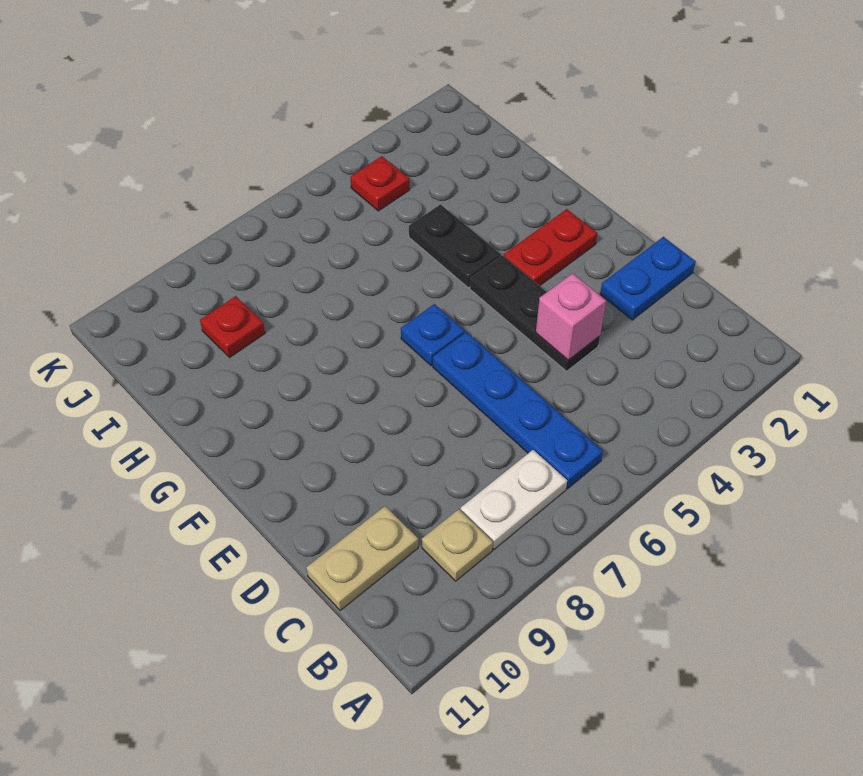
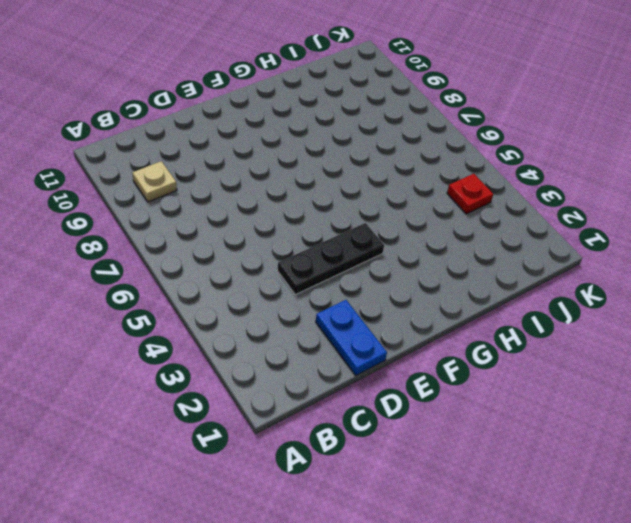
none -> blue 1x4 plate [433,332,603,489]
none -> white 1x2 plate [460,450,567,549]
none -> tan 1x2 plate [306,506,418,611]

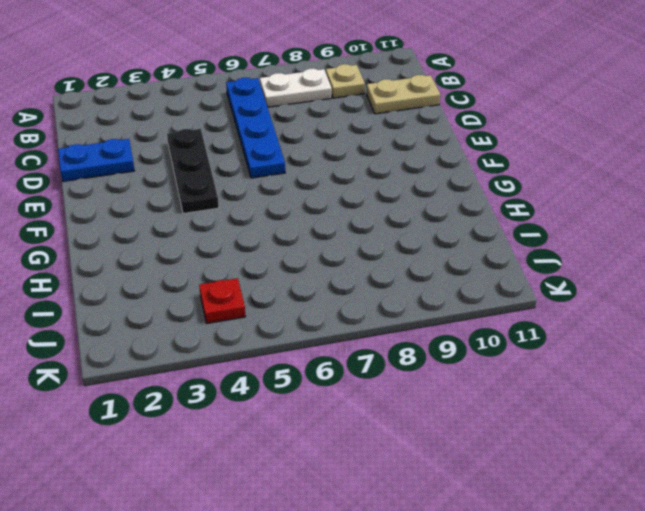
none -> red 1x2 plate [504,209,597,286]
none -> blue 1x1 plate [401,304,465,366]
none -> black 1x2 plate [409,204,501,288]

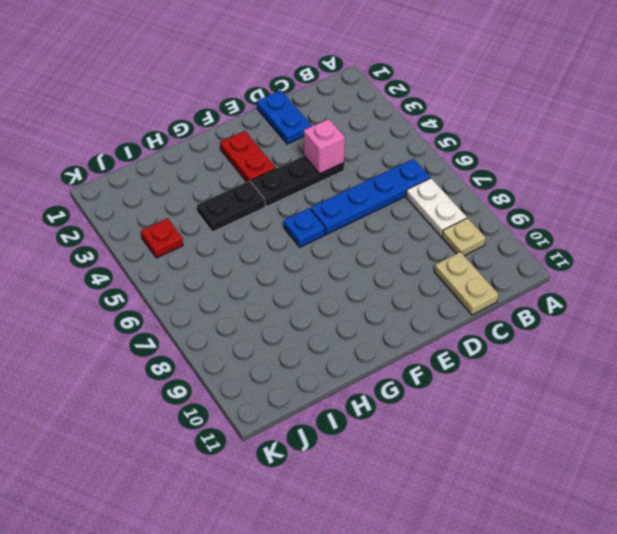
none -> red 1x1 plate [200,296,265,358]

